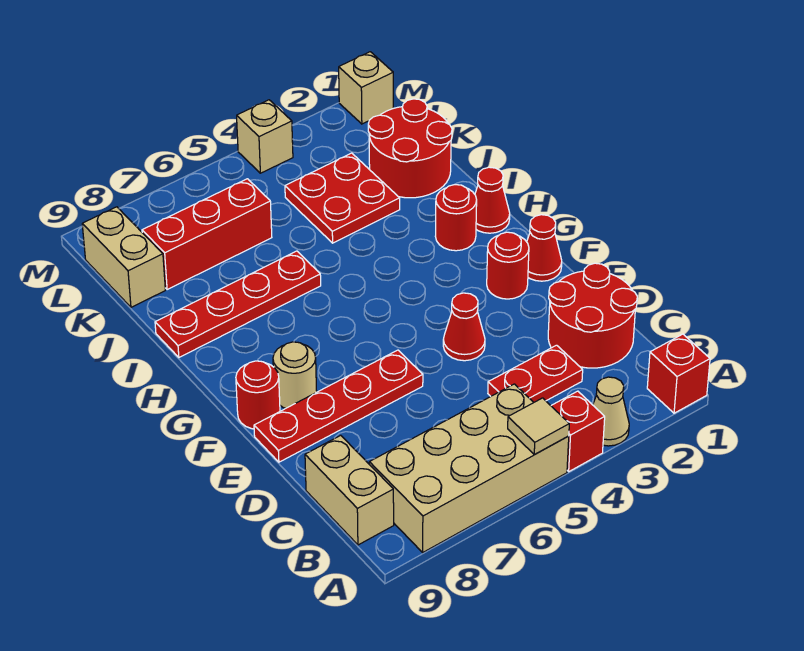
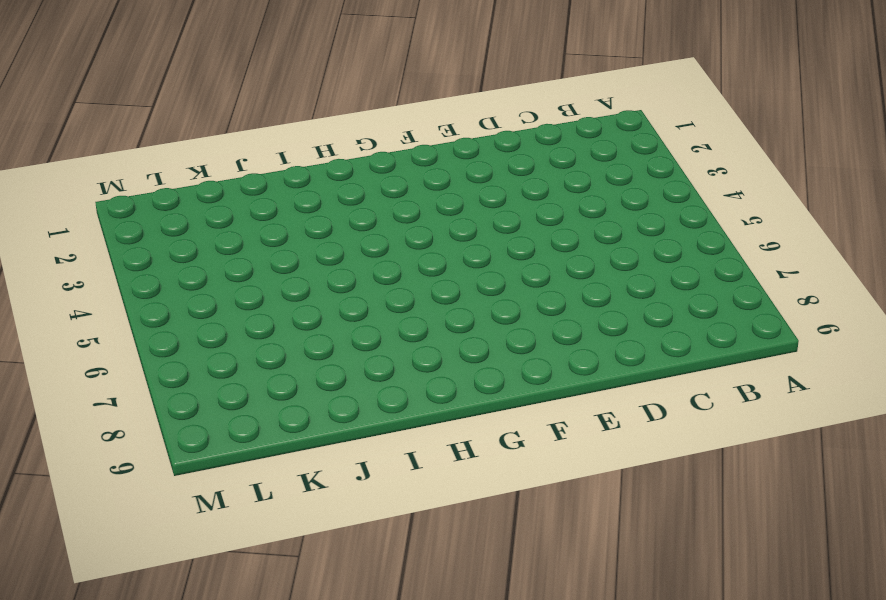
none -> red 1x1 brick [647,334,710,413]
none -> tan 1x1 cone [593,377,629,446]
none -> red 1x1 brick [551,391,605,471]

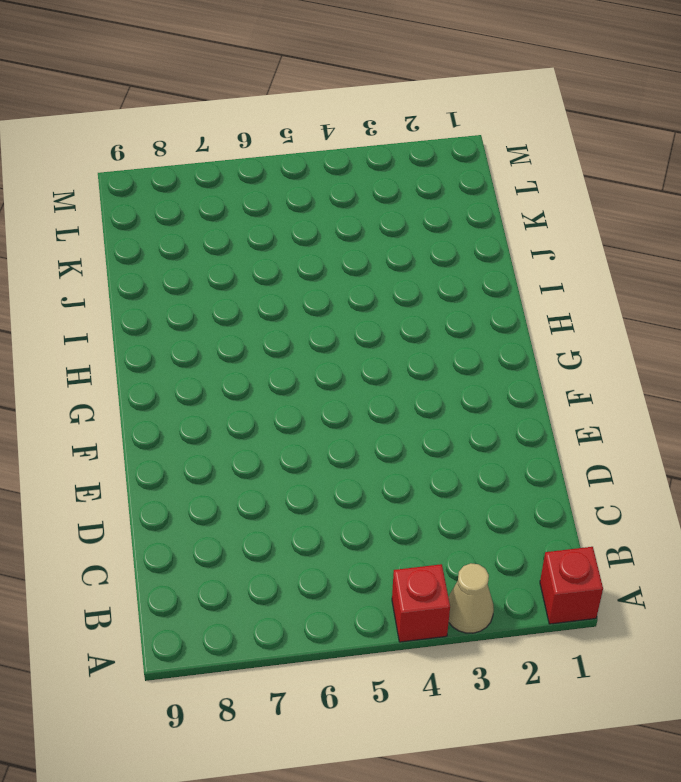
none -> tan 2x4 brick [369,384,569,552]
none -> tan 1x2 brick [305,435,394,545]
none -> red 2x2 round brick [548,263,637,368]

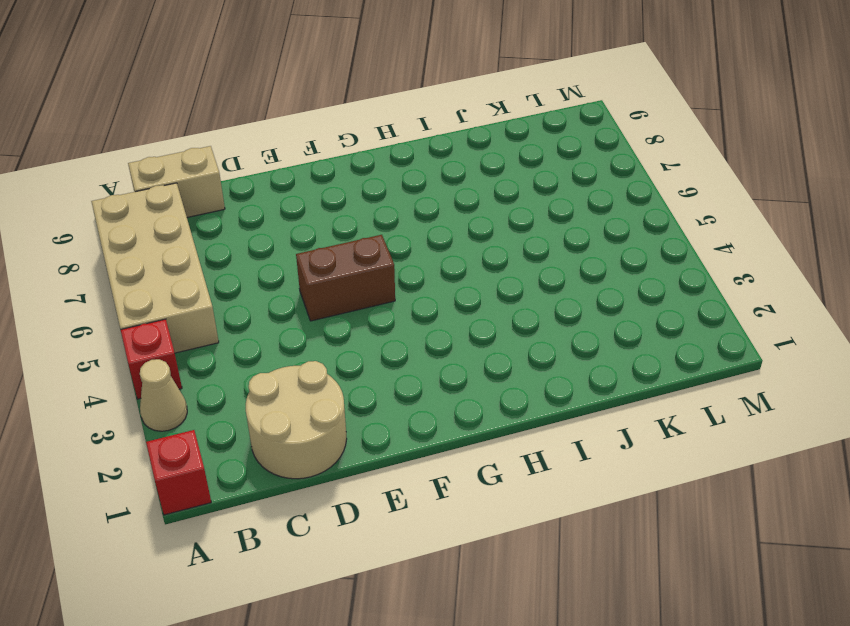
tan 2x2 round brick [246,361,347,479] -> red 2x2 round brick [548,263,637,368]
brown 1x2 brick [296,235,395,321] -> none
none -> red 1x2 plate [488,345,583,402]
none -> red 1x1 cone [443,293,485,361]
none -> red 1x4 plate [254,350,423,462]

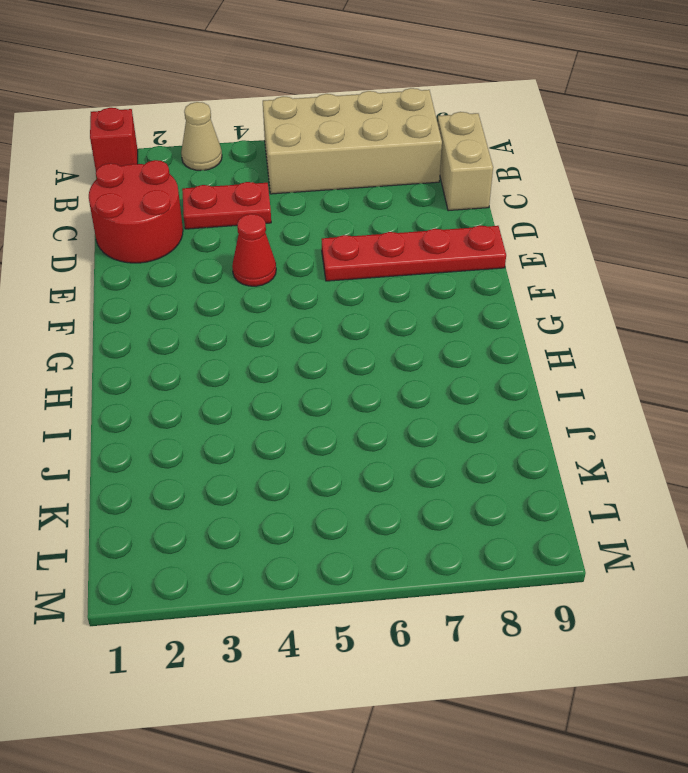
none -> red 1x1 brick [551,391,605,471]
none -> red 1x1 cone [527,215,562,281]
none -> red 1x1 round brick [487,232,529,299]

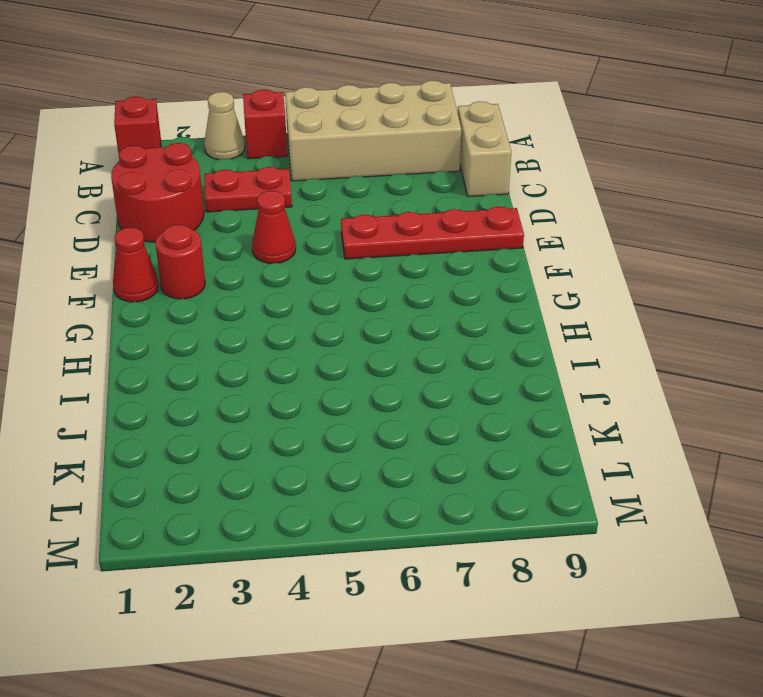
none -> tan 1x1 round brick [273,342,317,408]
none -> red 1x1 round brick [236,361,280,429]
none -> red 1x1 cone [475,167,510,233]

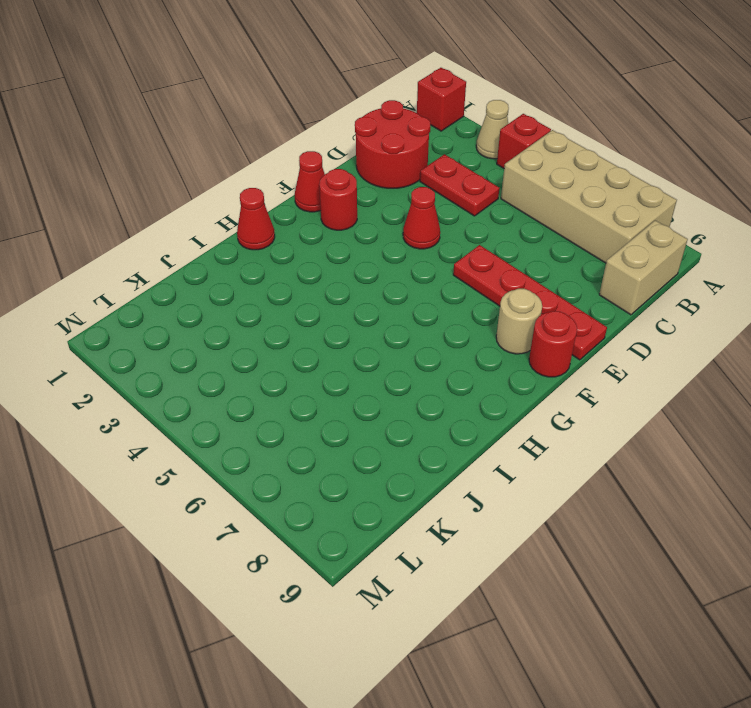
none -> red 1x1 round brick [435,185,477,251]
none -> red 1x4 plate [155,251,321,357]
none -> red 2x2 round brick [368,99,452,198]

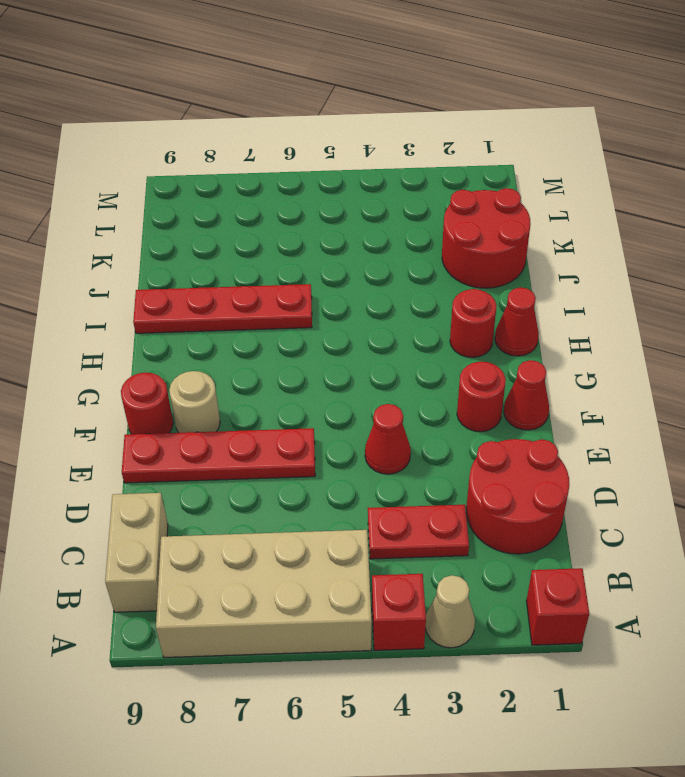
none -> red 2x2 plate [285,153,400,243]
none -> red 1x3 brick [142,179,272,290]
none -> tan 1x2 brick [82,207,165,307]

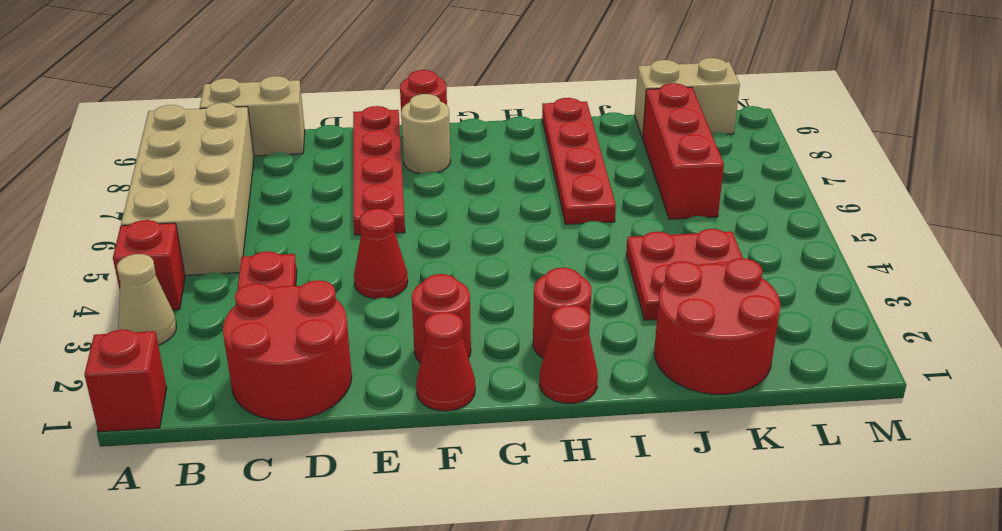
none -> tan 1x1 brick [339,52,393,124]
none -> tan 1x1 brick [237,100,293,173]
none -> tan 1x1 tile [508,398,569,455]

